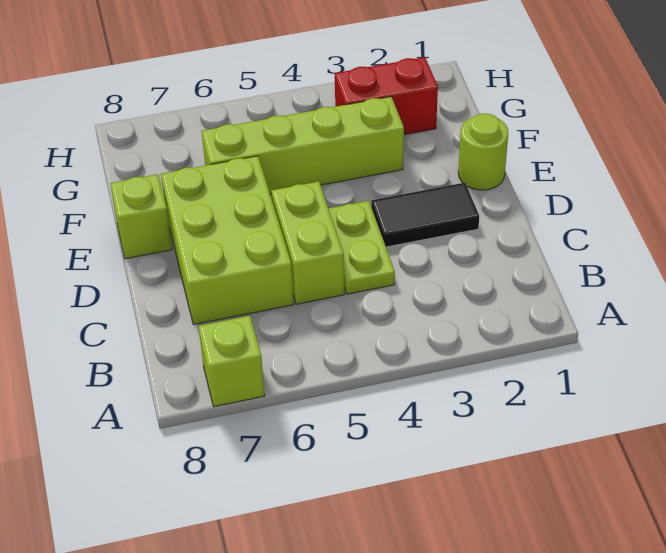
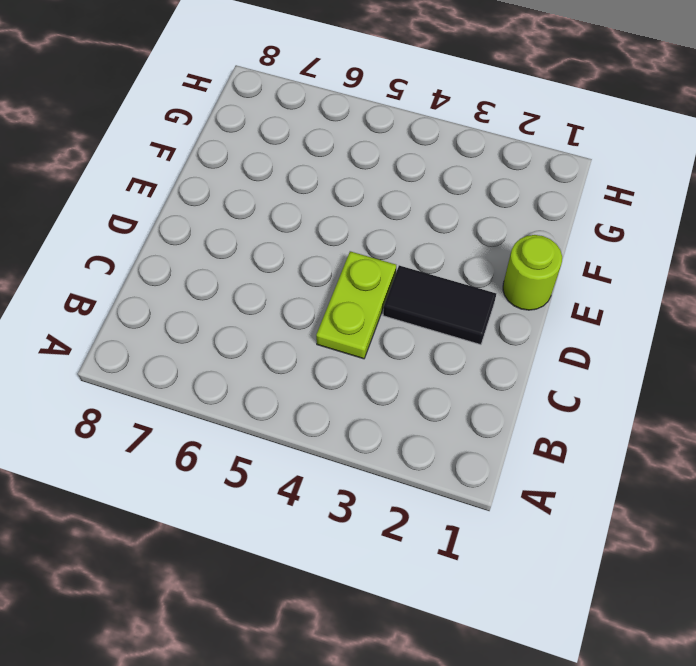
none -> lime 1x1 brick [199,316,265,407]
none -> lime 1x2 brick [272,182,344,304]

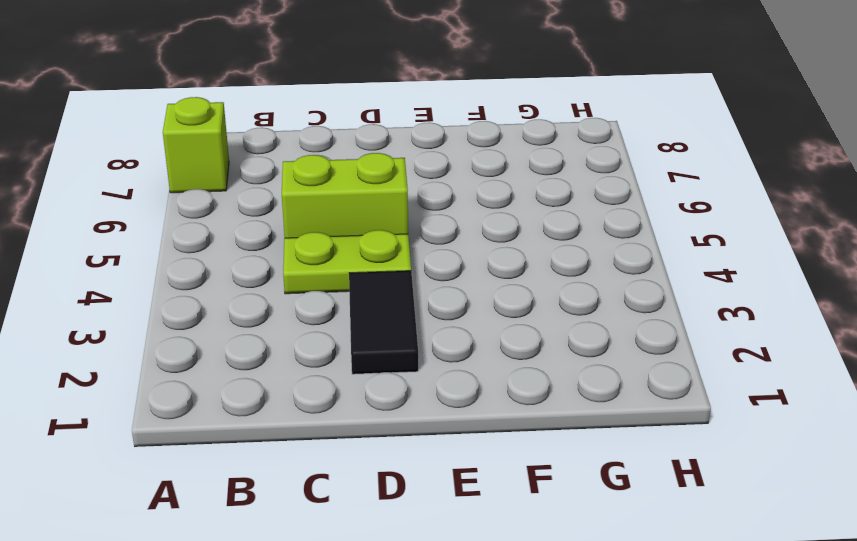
none -> lime 2x3 brick [161,156,294,325]
none -> lime 1x1 round brick [458,113,508,190]

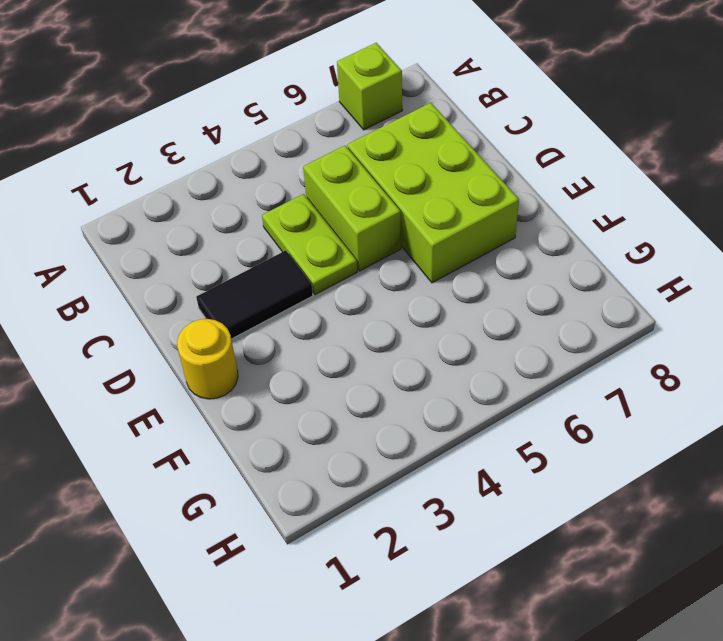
yellow 1x1 round brick [177,319,238,399] -> lime 1x1 round brick [458,113,508,190]
none -> lime 1x1 brick [110,174,172,259]
none -> lime 1x4 brick [202,97,404,194]

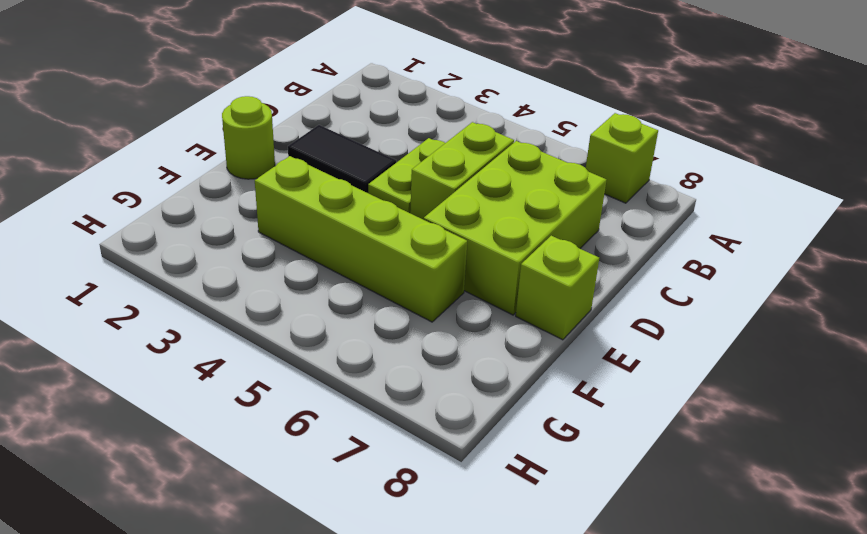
none -> red 1x2 brick [335,57,438,135]

